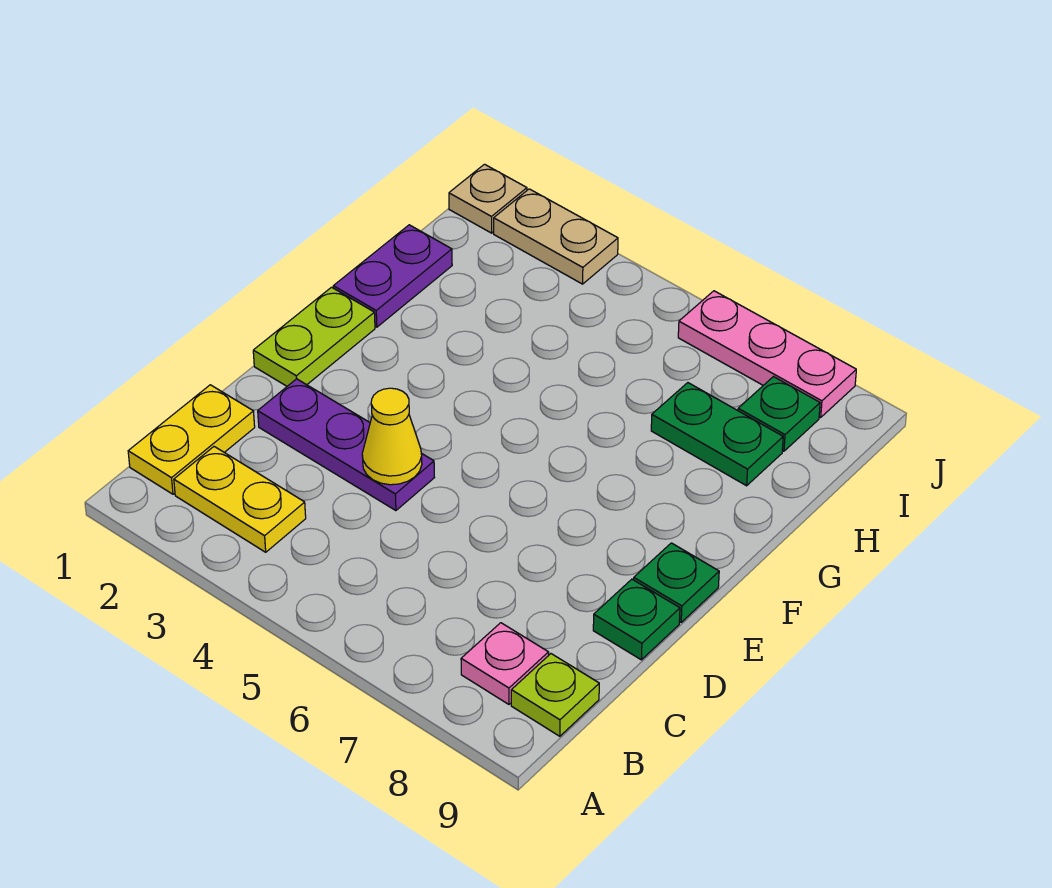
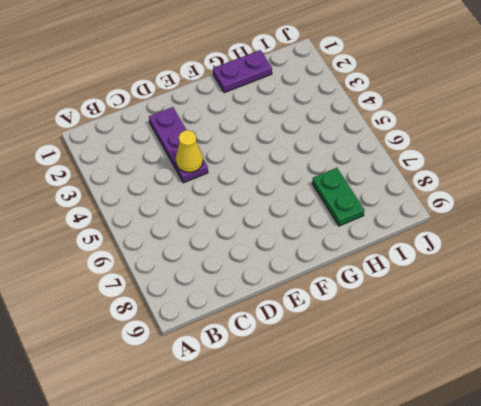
none -> yellow 1x2 plate [128,385,255,494]
none -> yellow 1x2 plate [174,447,306,552]
none -> pink 1x1 plate [461,623,549,704]

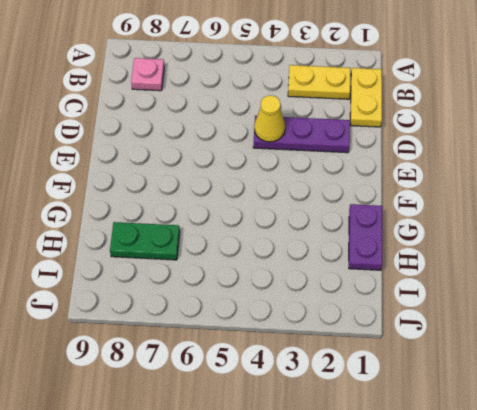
none -> lime 1x1 plate [511,654,599,736]
none -> green 1x1 plate [593,579,680,660]
none -> lime 1x2 plate [253,287,375,386]

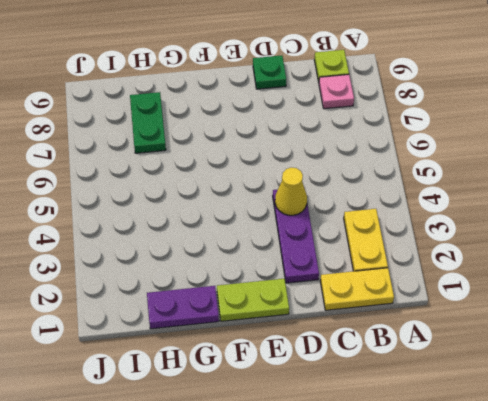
none -> green 1x1 plate [634,543,719,622]
none -> green 1x1 plate [738,377,820,451]
none -> tan 1x1 plate [449,164,527,233]

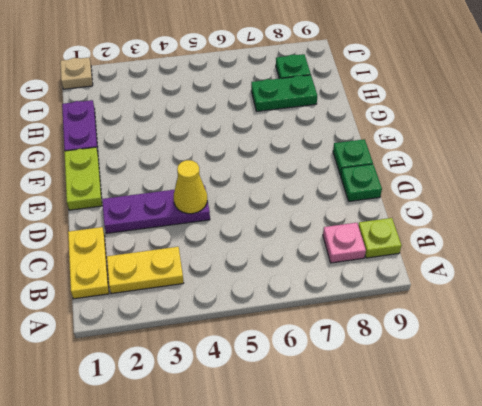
none -> tan 1x2 plate [494,189,618,284]
none -> pink 1x3 plate [678,291,856,417]

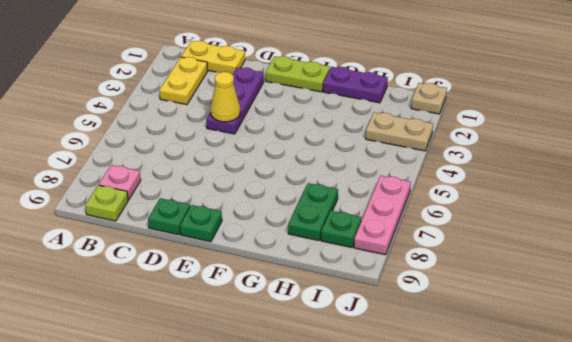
tan 1x2 plate [366,112,433,151] -> tan 1x2 plate turned to [494,189,618,284]

